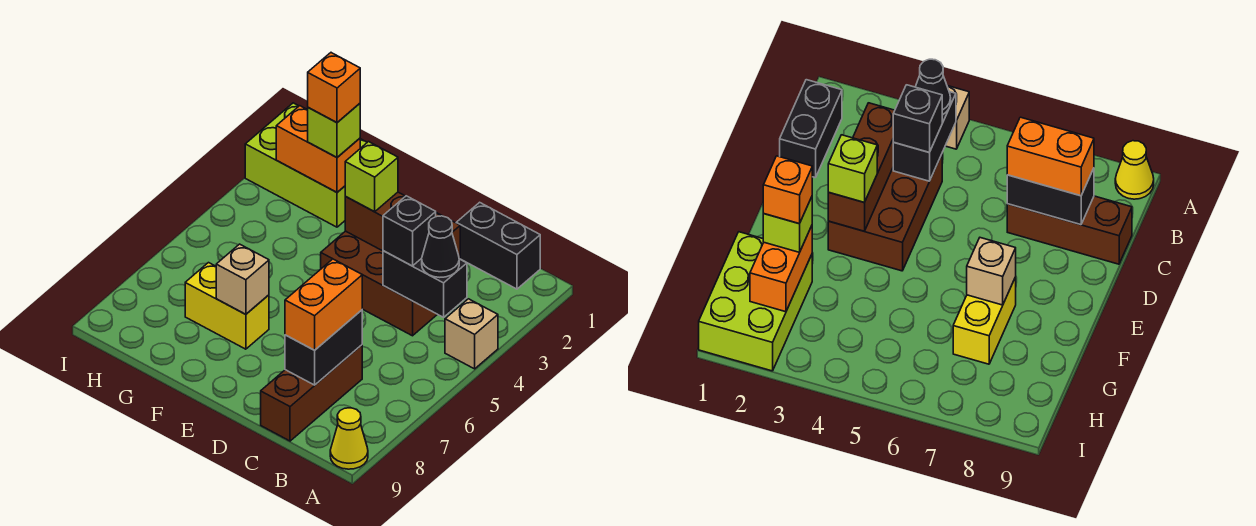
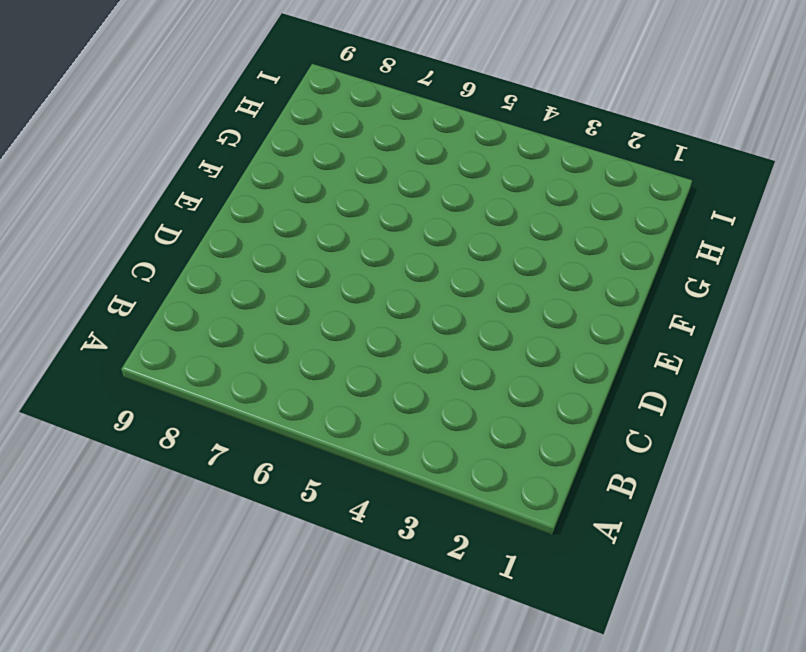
none -> tan 1x1 brick [445,299,498,369]
none -> yellow 1x1 cone [330,408,368,469]
none -> black 1x2 brick [457,202,540,289]

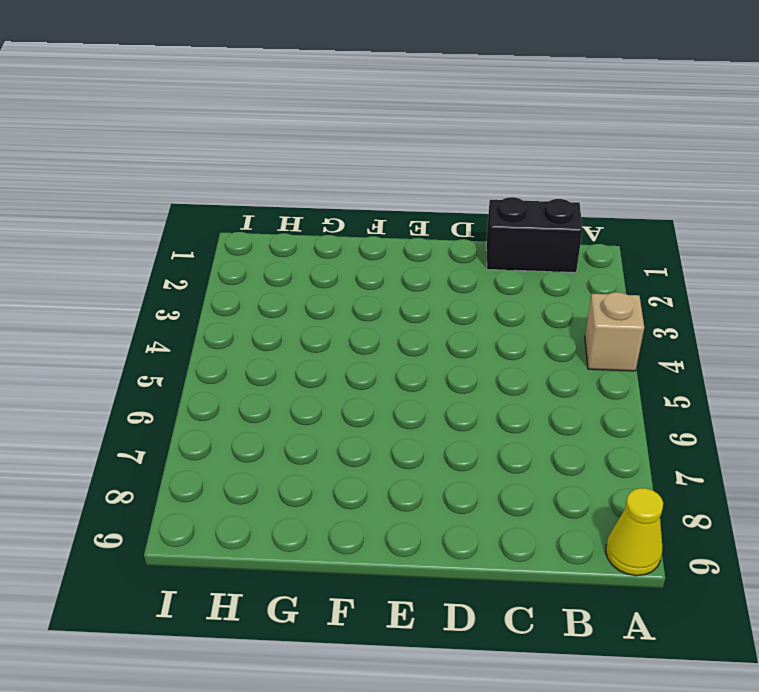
none -> brown 2x3 brick [321,231,437,336]
none -> brown 1x3 brick [261,345,362,441]
none -> yellow 1x2 brick [185,263,269,349]

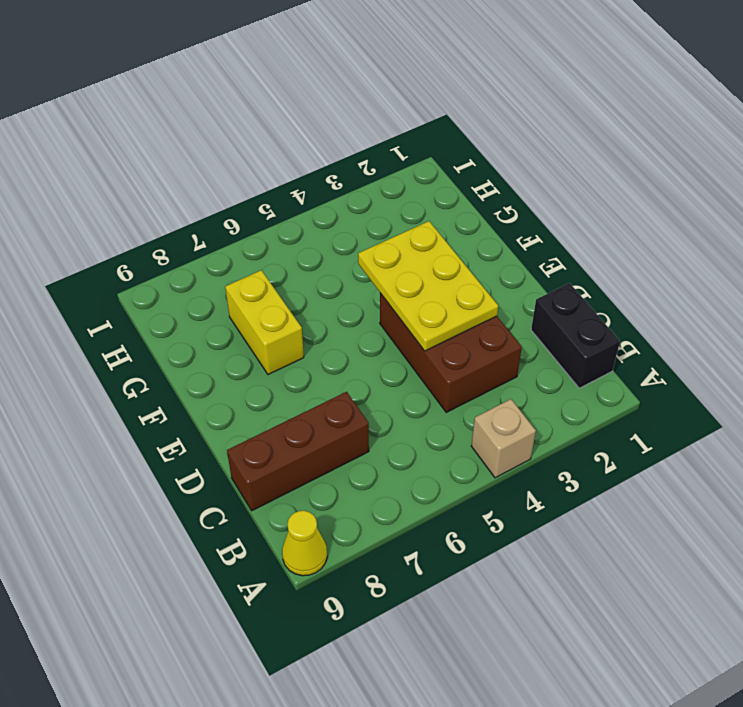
yellow 2x3 plate [358,221,498,351] -> brown 1x3 brick [345,192,460,259]
none -> lime 2x3 brick [245,103,367,227]
none -> black 1x2 brick [383,251,467,317]
none -> black 1x2 brick [285,310,362,385]

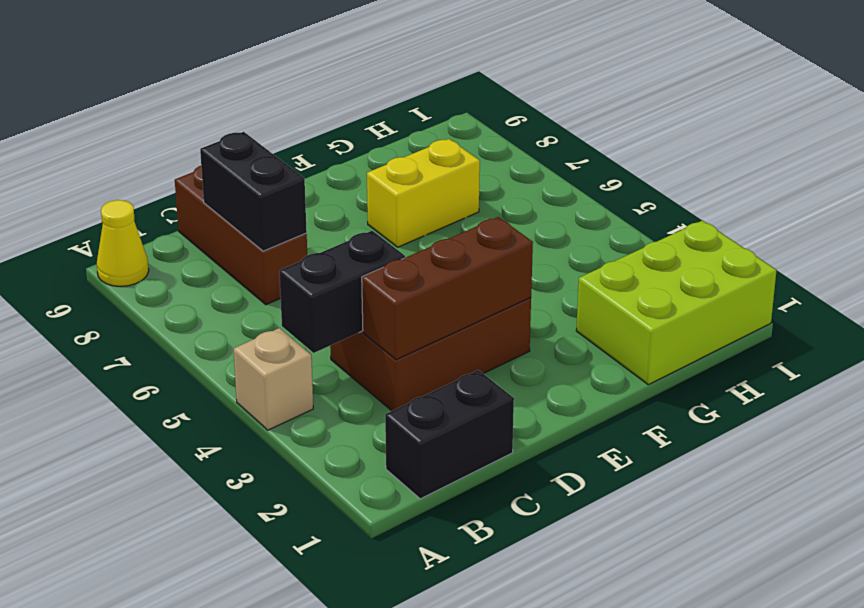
none -> tan 1x1 brick [216,244,269,314]
none -> orange 1x2 brick [276,106,360,192]
none -> black 1x1 cone [422,216,459,277]

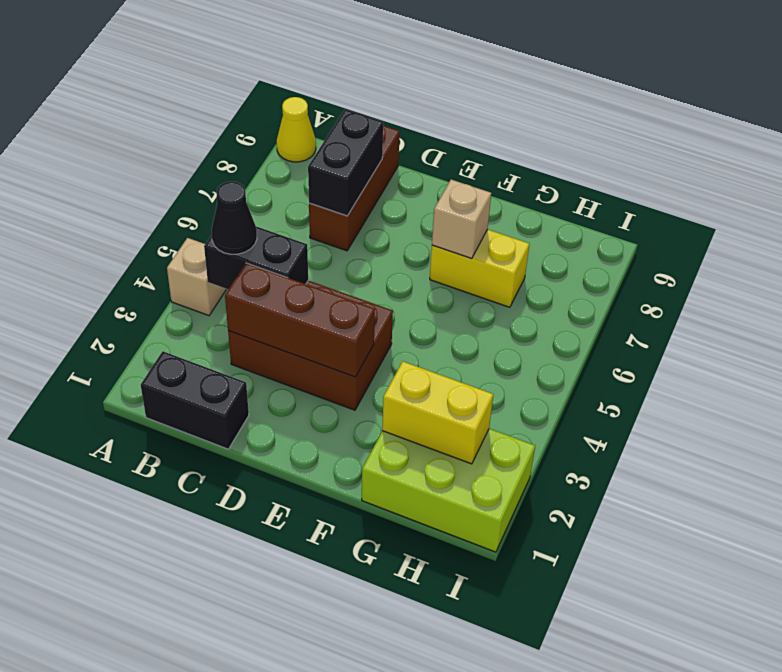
yellow 1x2 brick [382,362,493,464] -> orange 1x2 brick [276,106,360,192]
none -> black 1x1 brick [383,196,436,266]
none -> orange 1x2 brick [285,259,362,350]
none -> lime 1x1 brick [345,142,398,212]

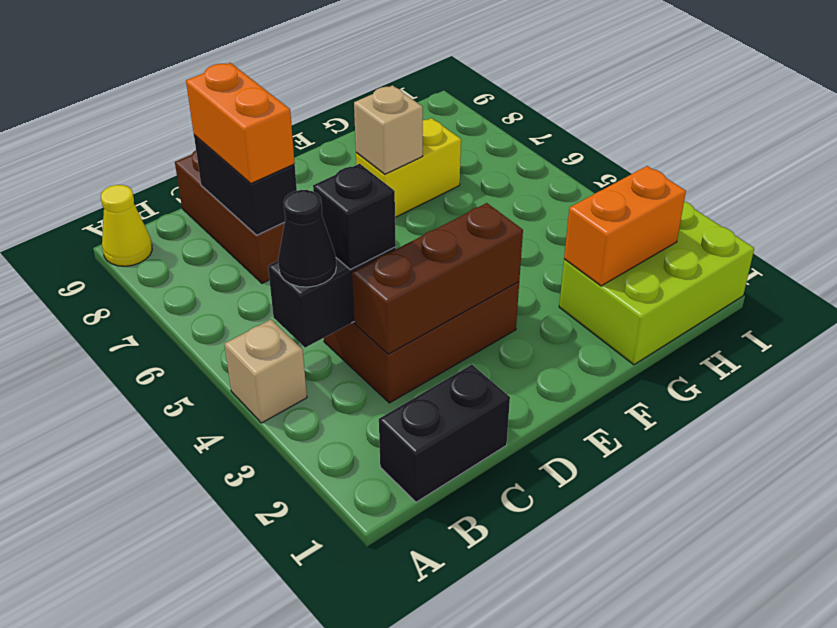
none -> lime 1x1 brick [345,142,398,212]
none -> lime 1x1 brick [308,104,360,157]
none -> orange 1x1 brick [308,53,360,123]

